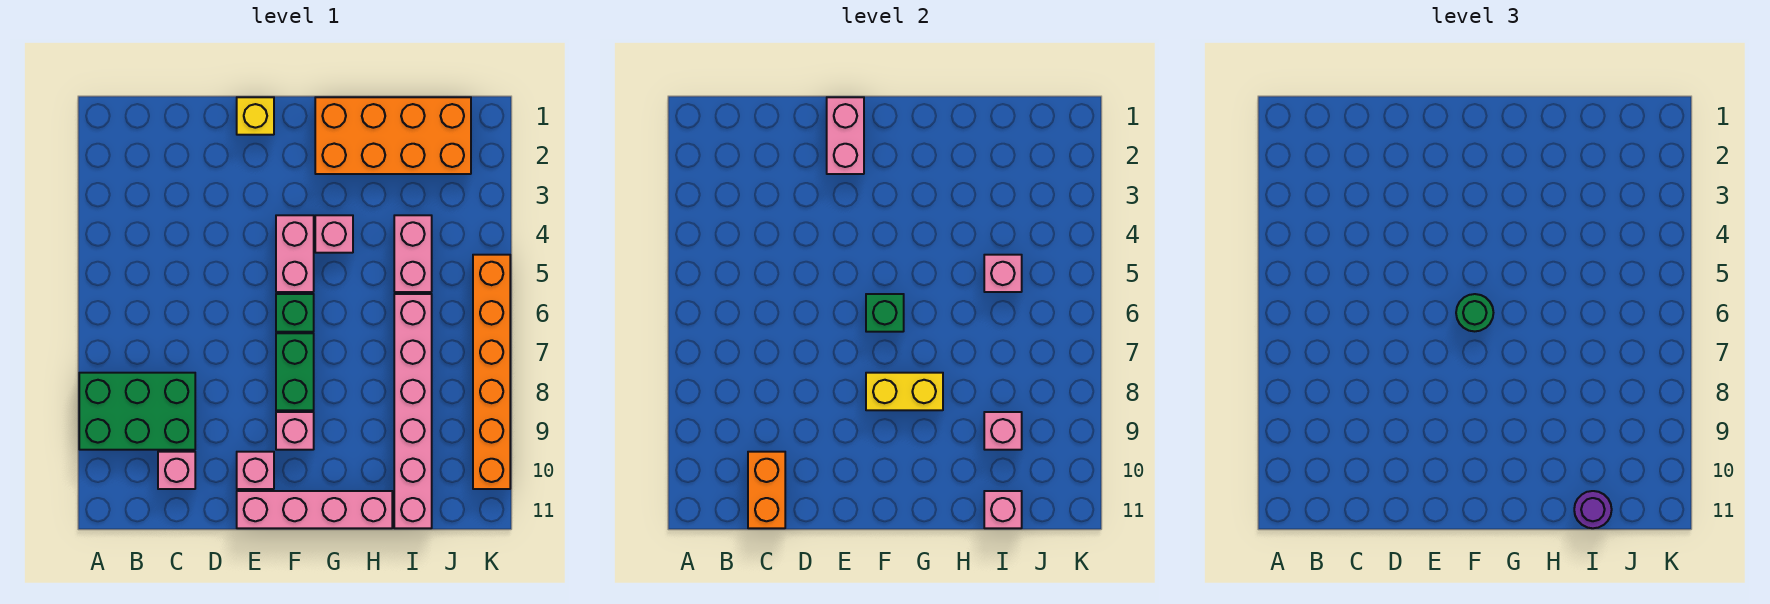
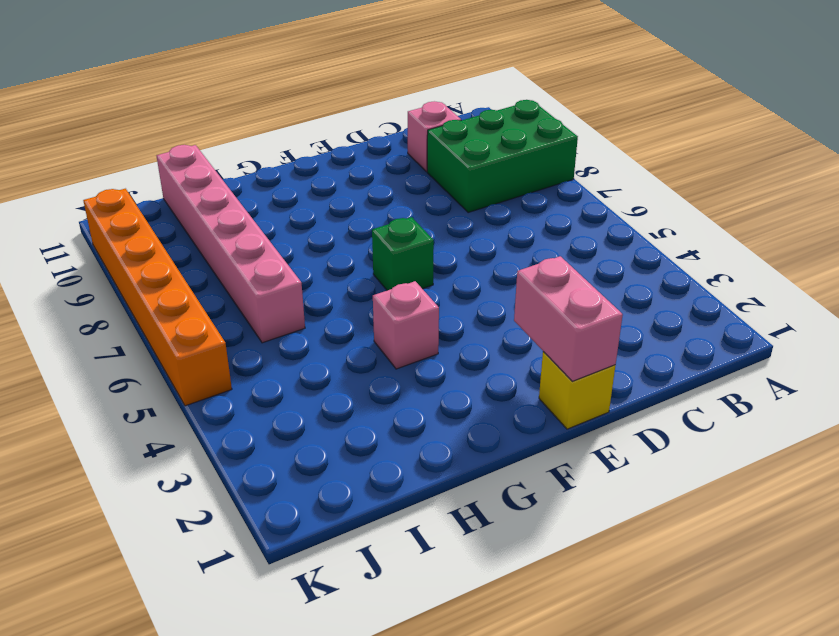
none -> pink 1x1 brick [237,452,274,489]
none -> pink 1x4 brick [237,491,392,528]
none -> pink 1x2 brick [276,215,314,292]

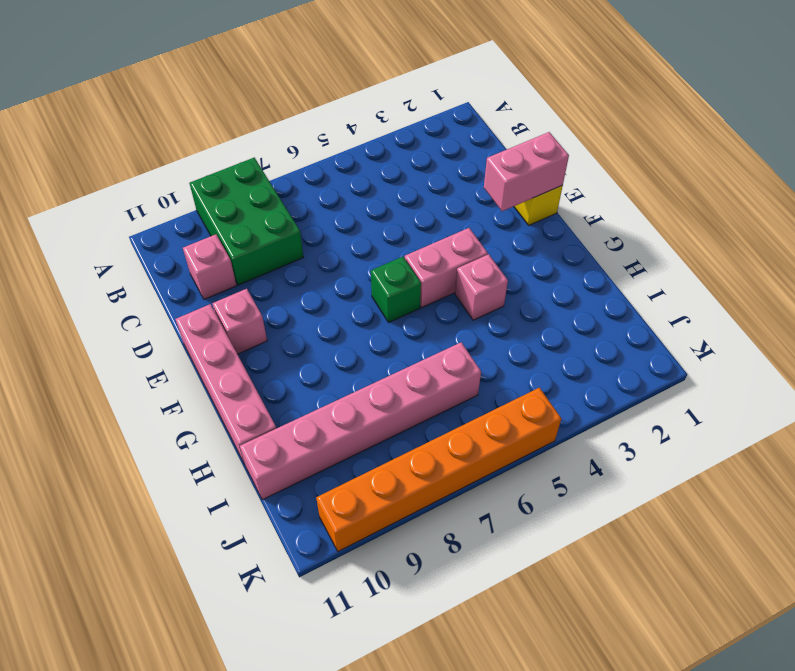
none -> green 1x2 brick [276,333,314,410]
none -> pink 1x1 brick [276,412,314,450]
none -> orange 2x4 brick [315,97,471,174]

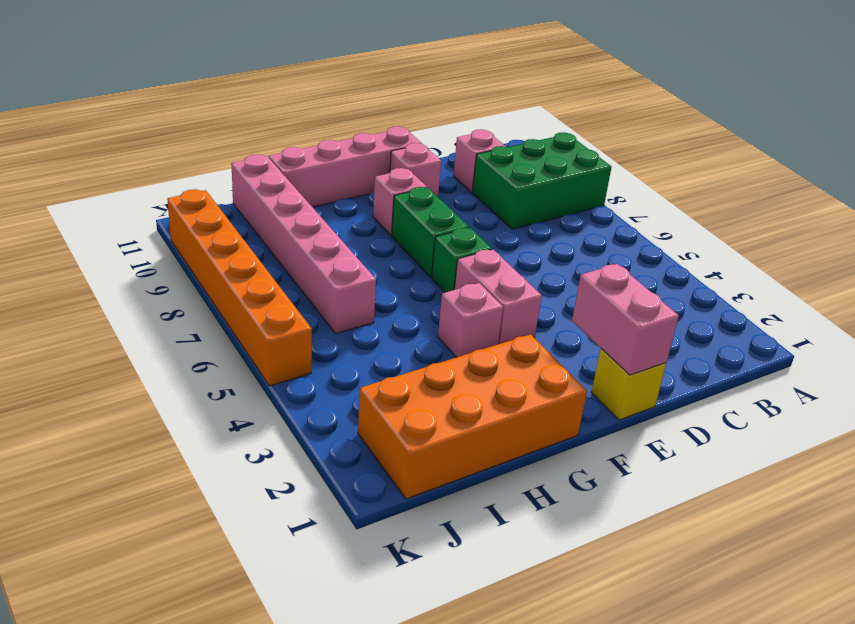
none -> pink 1x2 brick [394,215,432,292]
none -> orange 1x2 brick [748,452,785,528]
none -> green 1x1 brick [866,294,904,332]

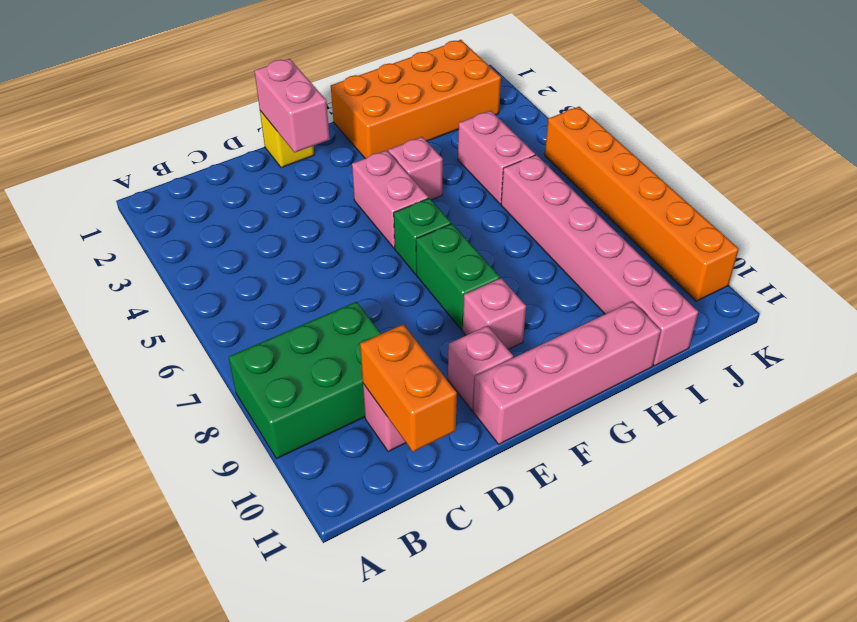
none -> green 1x1 brick [866,294,904,332]
none -> yellow 1x2 brick [866,373,943,410]
none -> pink 1x1 brick [984,255,1022,292]

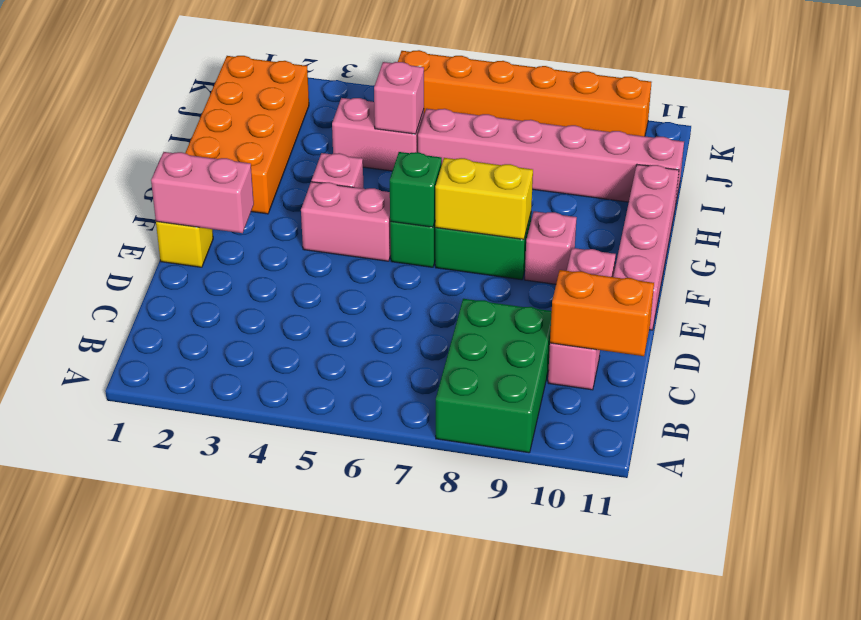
yellow 1x2 brick [435,158,533,239] -> yellow 1x2 brick turned to [866,373,943,410]
none -> pink 1x1 brick [984,412,1022,450]
none -> pink 1x1 brick [984,491,1022,528]
none -> green 1x1 round brick [1456,294,1493,331]

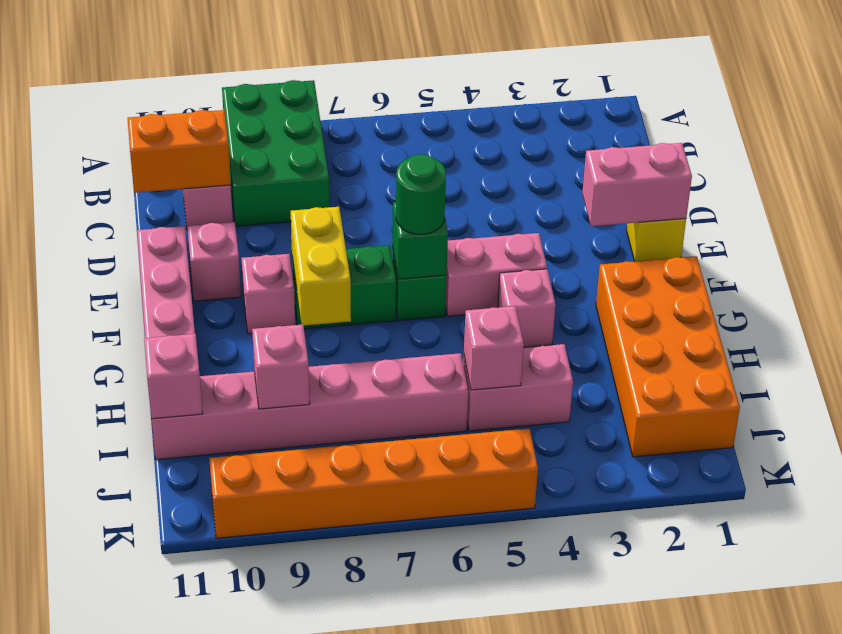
none -> purple 1x1 round brick [1574,491,1612,528]

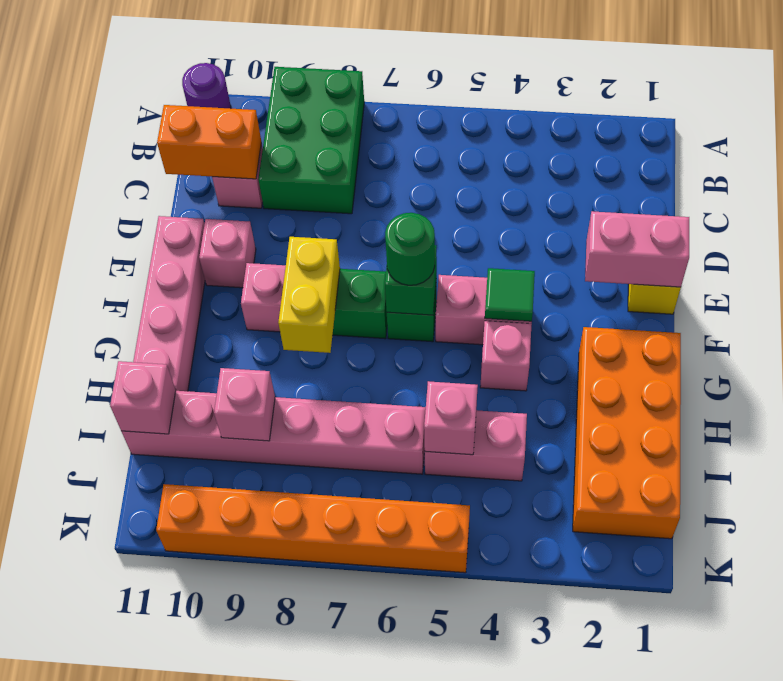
purple 1x1 round brick [182,63,231,109] -> purple 1x1 round brick moved to [1574,491,1612,528]
green 1x1 tile [485,268,535,321] -> none

